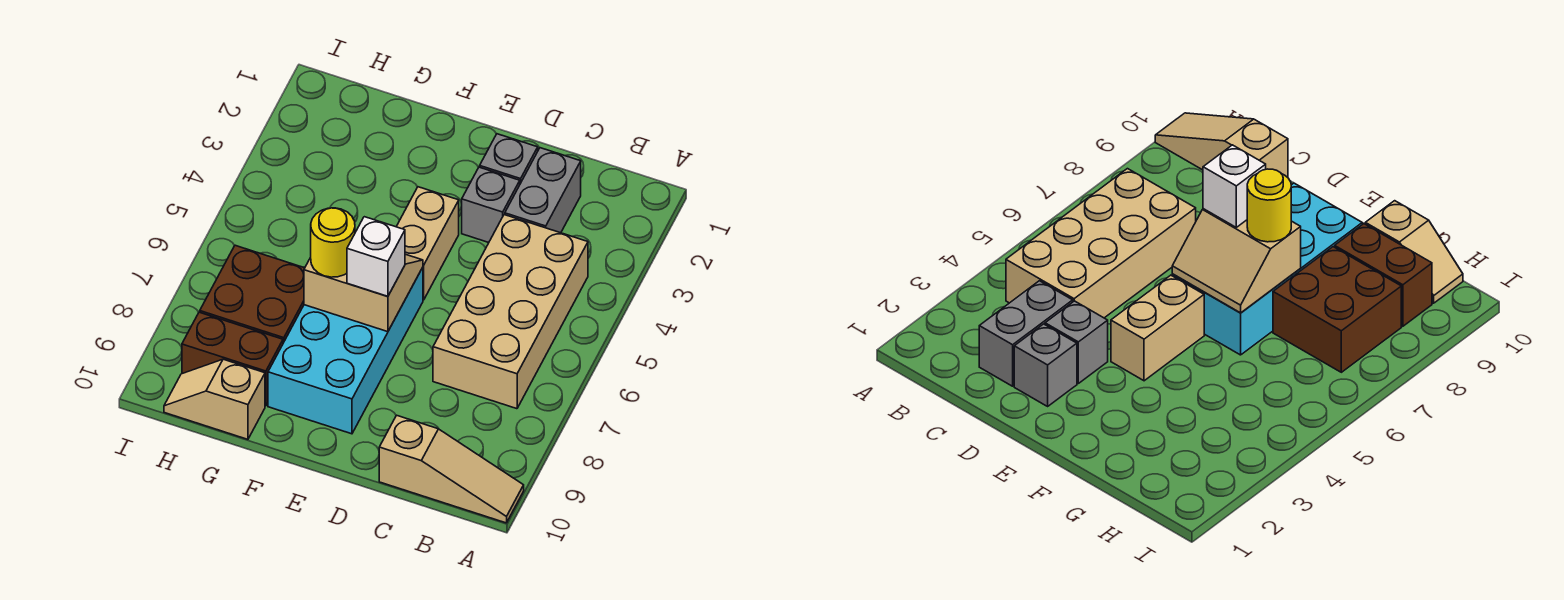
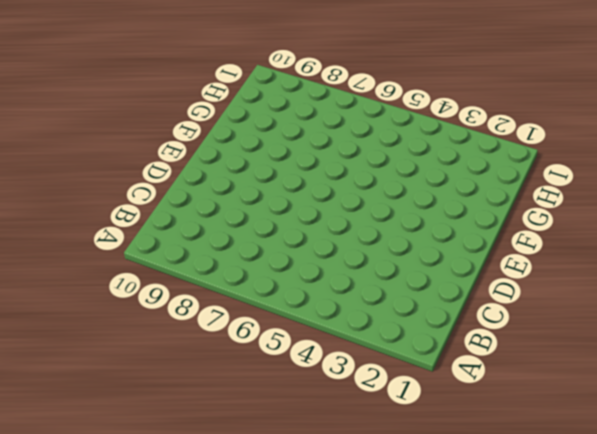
none -> tan 1x3 slope [379,415,524,523]
none -> tan 2x4 brick [433,215,588,409]
none -> grey 1x2 brick [505,148,581,233]

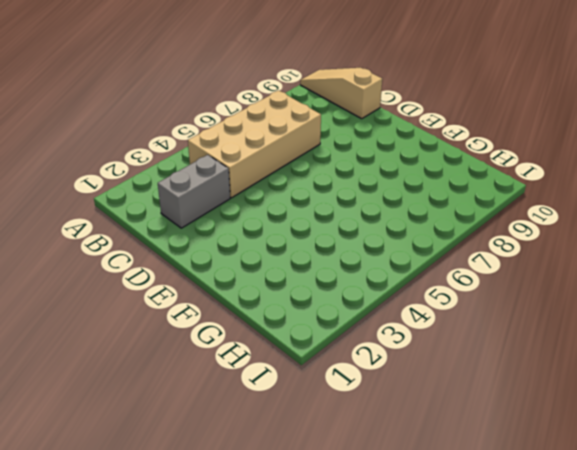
none -> grey 1x1 brick [480,134,538,184]
none -> grey 1x1 brick [462,167,520,243]
none -> tan 1x2 brick [396,187,459,300]

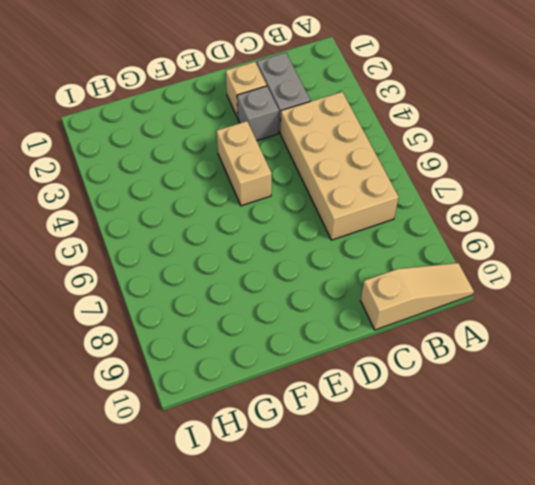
tan 1x1 brick [226,62,267,118] -> grey 1x1 brick [480,134,538,184]
none -> cyan 2x4 brick [268,267,423,434]
none -> brown 2x2 brick [200,245,305,343]
none -> brown 1x2 brick [182,312,283,406]

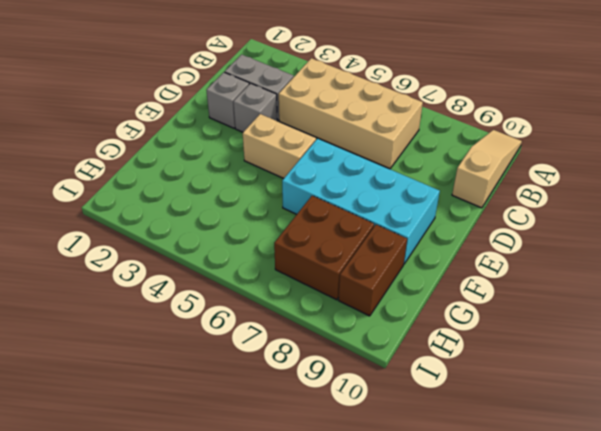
none -> tan 1x2 slope [164,359,265,439]
none -> tan 2x2 slope [304,254,423,332]
none -> white 1x1 brick [347,217,405,296]

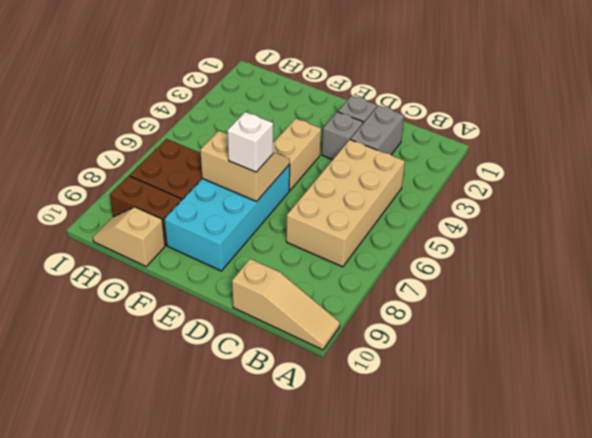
none -> yellow 1x1 round brick [311,208,355,277]

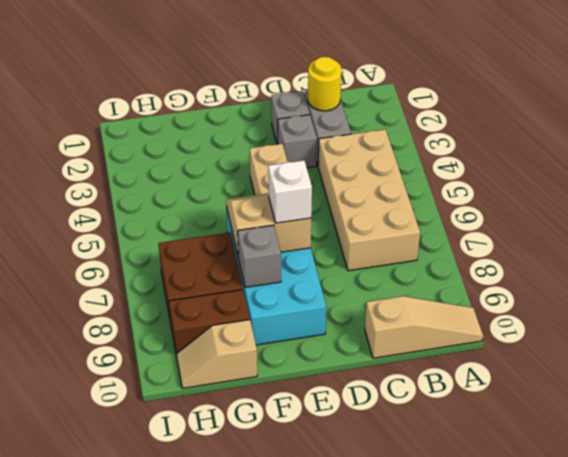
yellow 1x1 round brick [308,57,342,111] -> yellow 1x1 round brick moved to [311,208,355,277]
grey 1x1 brick [238,225,281,287] -> none

